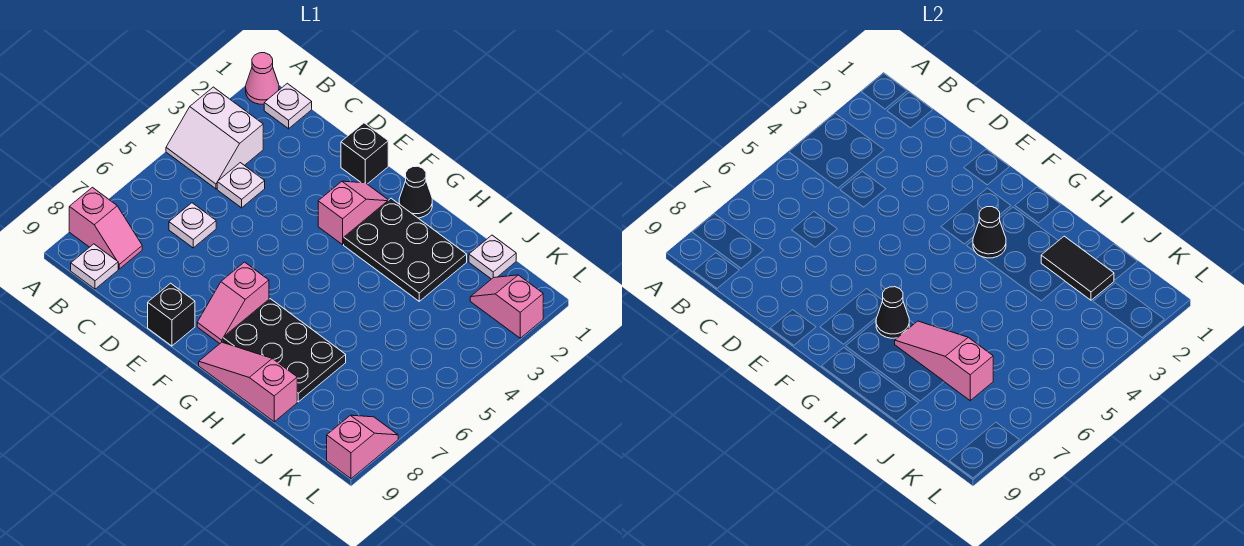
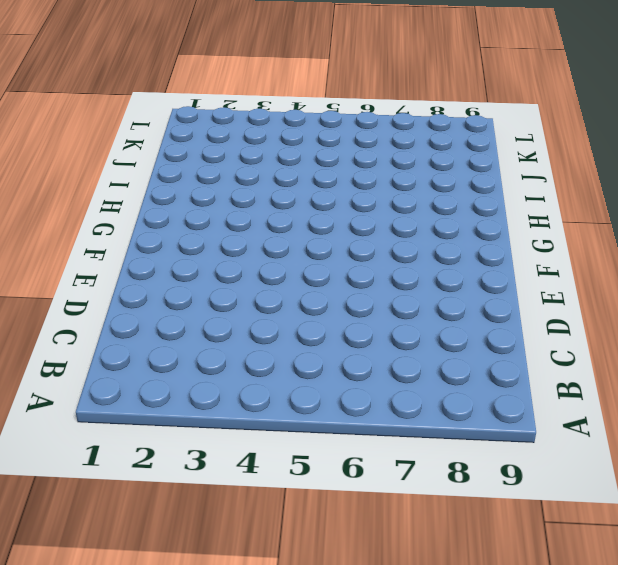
none -> pink 1x1 cone [246,53,279,104]
none -> white 2x2 slope [166,87,263,189]
none -> pink 1x2 slope [69,187,142,269]

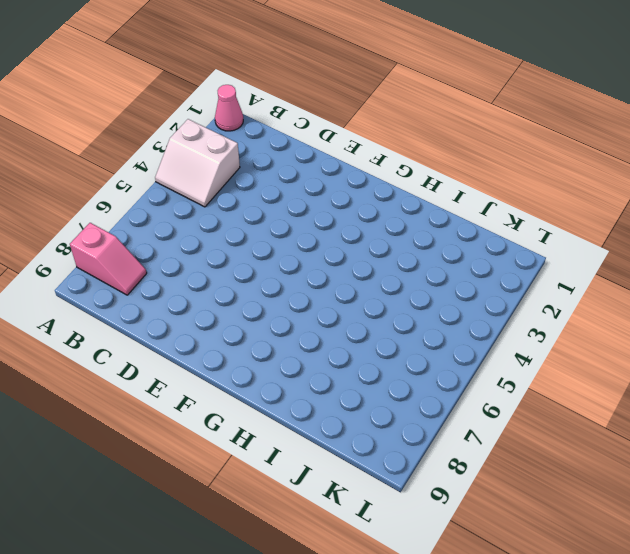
none -> white 1x1 plate [264,83,312,129]
none -> white 1x1 plate [71,244,118,289]
none -> white 1x1 plate [217,163,265,208]

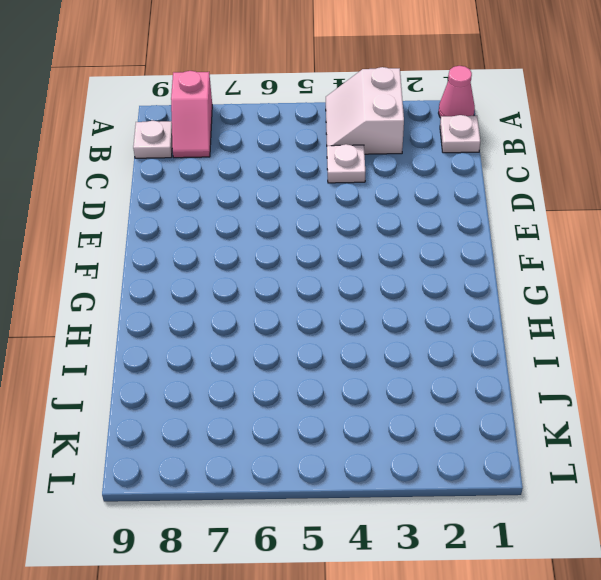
none -> white 1x1 plate [169,203,216,248]
none -> black 1x1 brick [341,123,388,184]
none -> black 1x1 brick [148,283,195,346]

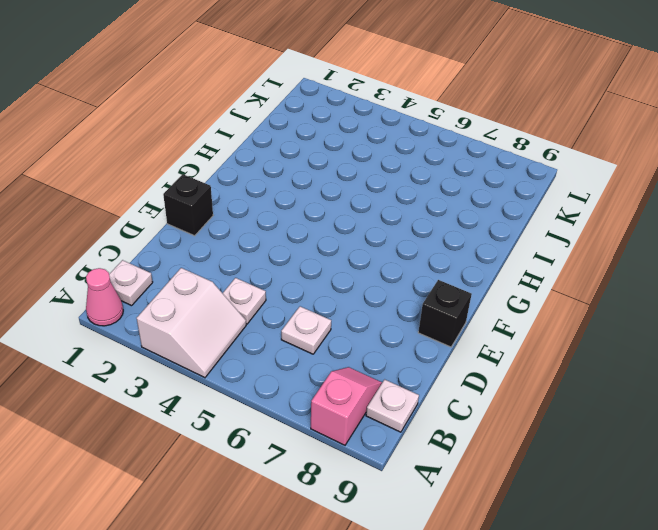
none -> pink 1x2 slope [318,181,388,245]
none -> pink 1x2 slope [197,262,269,344]
none -> black 1x1 cone [399,166,432,218]

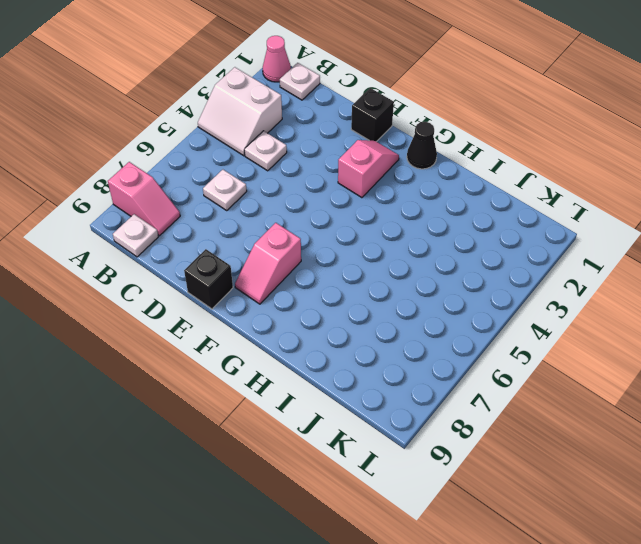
none -> black 2x3 plate [344,198,467,301]
none -> black 2x3 plate [223,299,346,402]
none -> pink 1x3 slope [199,342,297,422]

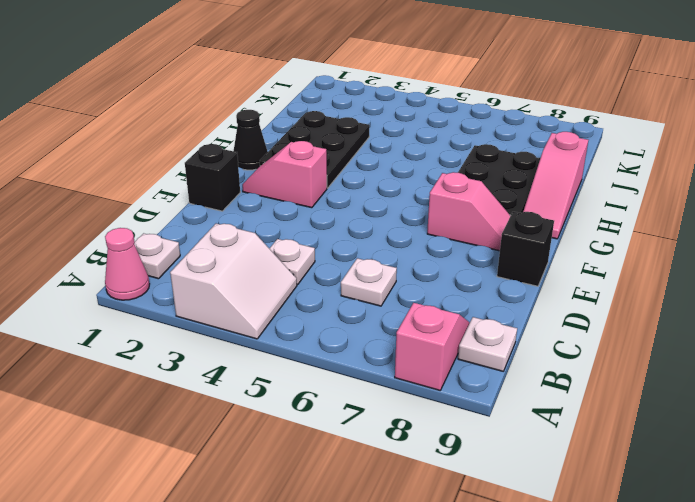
none -> white 1x1 plate [469,235,516,279]
none -> pink 1x2 slope [470,275,543,338]
none -> pink 1x2 slope [327,415,398,479]

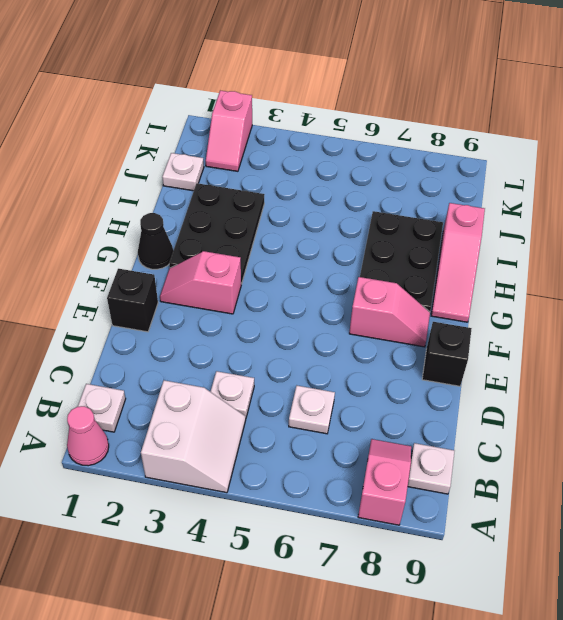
none -> pink 1x2 slope [327,415,398,479]
none -> black 1x1 cone [973,207,1006,258]
none -> black 1x1 cone [876,287,909,338]

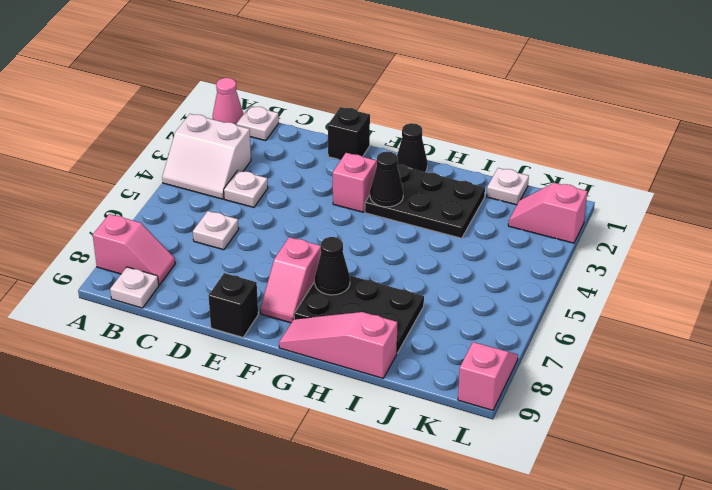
none -> pink 1x3 slope [895,321,993,401]
none -> black 1x2 tile [1041,236,1114,300]

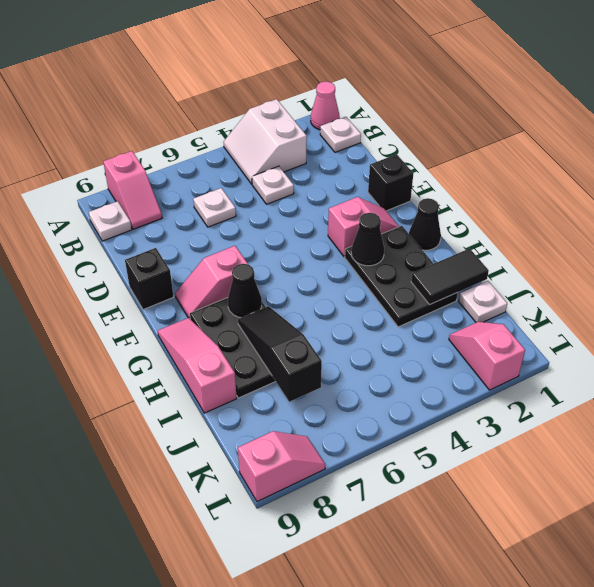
black 1x3 slope [238,306,322,402] -> pink 1x3 slope [895,321,993,401]
black 1x2 tile [411,249,489,305] -> black 1x2 tile turned to [1041,236,1114,300]

